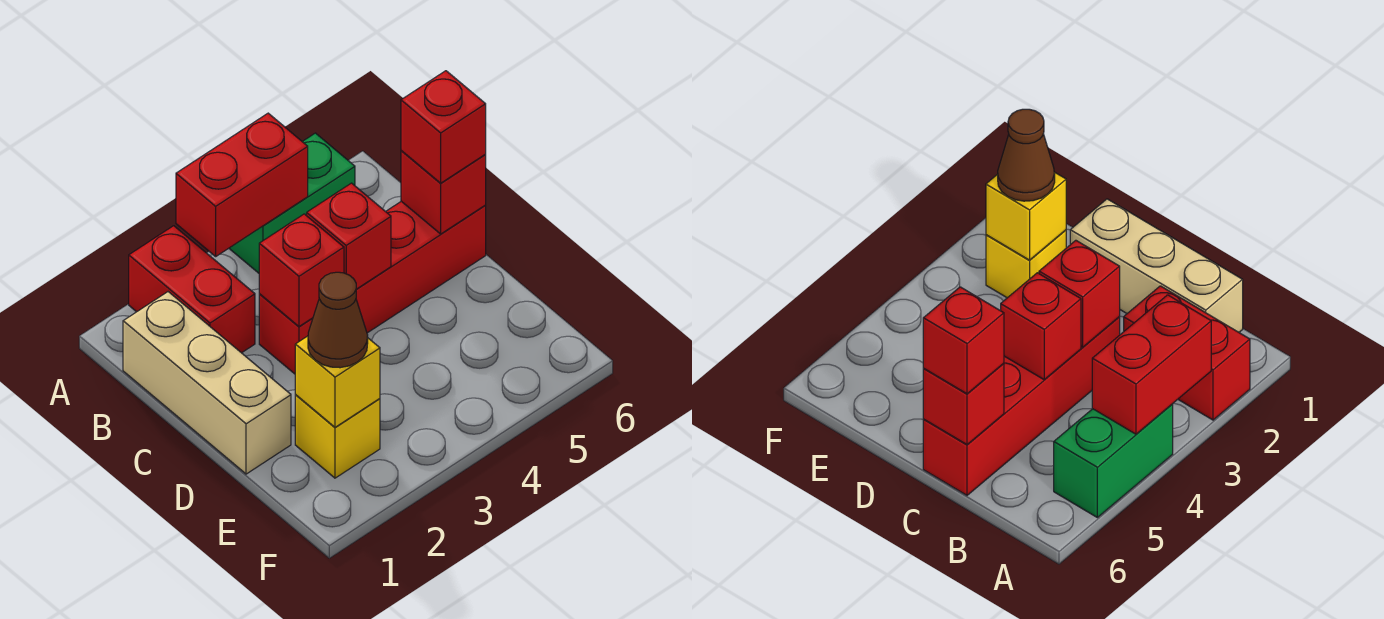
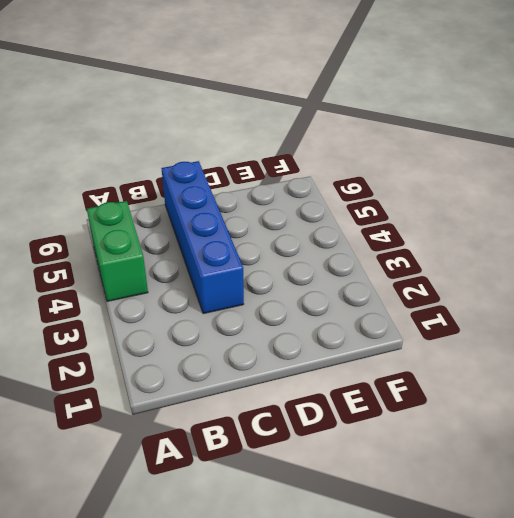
blue 1x4 brick [162,161,244,314] -> red 1x4 brick [259,201,486,374]
none -> red 1x2 brick [129,226,255,353]
none -> tan 1x3 brick [123,292,291,474]
none -> yellow 1x1 brick [295,395,380,478]

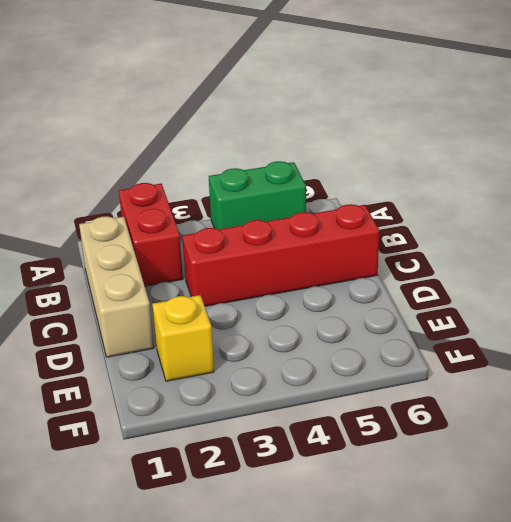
none -> red 1x2 brick [176,113,308,256]
none -> red 1x1 brick [259,214,344,326]
none -> red 1x1 brick [307,183,391,289]

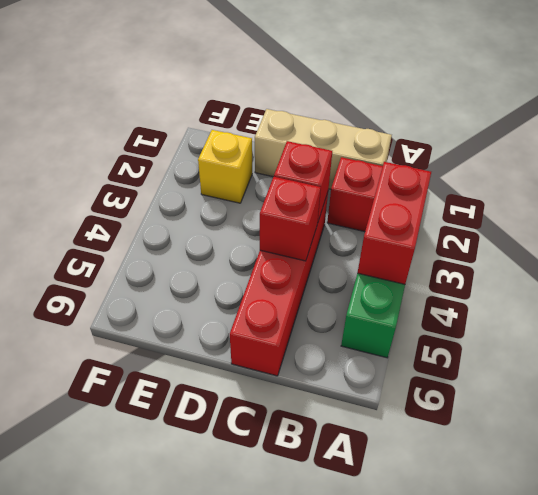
none -> red 1x1 brick [401,151,486,234]
none -> yellow 1x1 brick [295,336,380,427]
none -> red 1x1 brick [401,71,486,183]

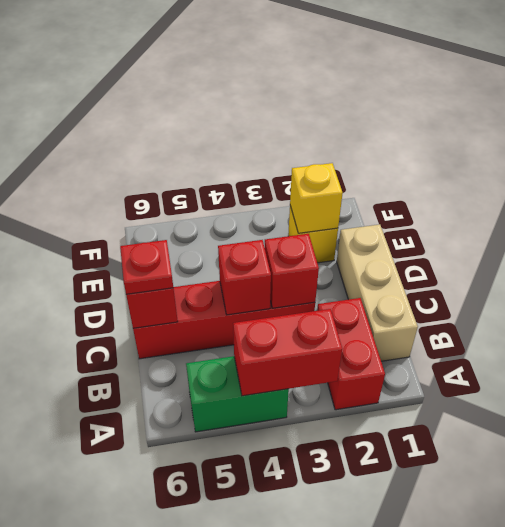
red 1x1 plate [120,240,173,294] -> red 1x1 brick [401,71,486,183]
none -> brown 1x1 cone [308,272,368,368]

